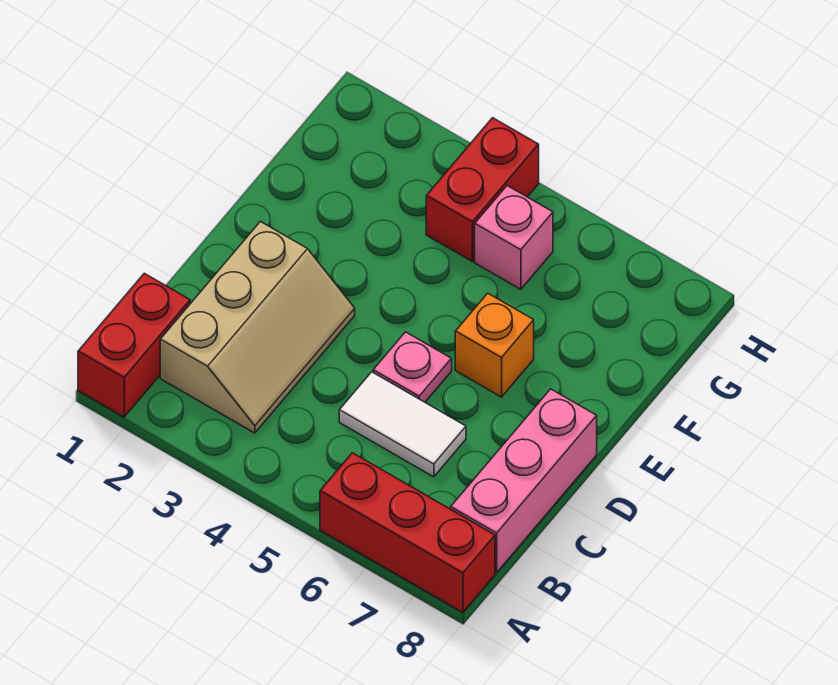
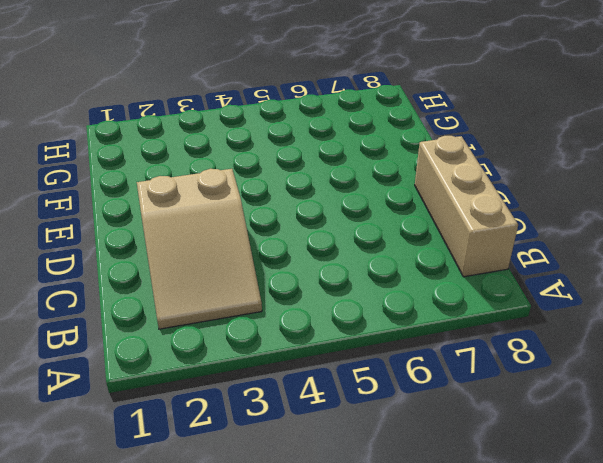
tan 2x3 slope [137,169,262,329] -> tan 2x3 slope turned to [160,222,355,433]
tan 1x3 brick [415,136,518,277] -> pink 1x3 brick [451,389,597,573]
none -> red 1x2 brick [78,273,190,417]
none -> red 1x3 brick [320,453,495,613]

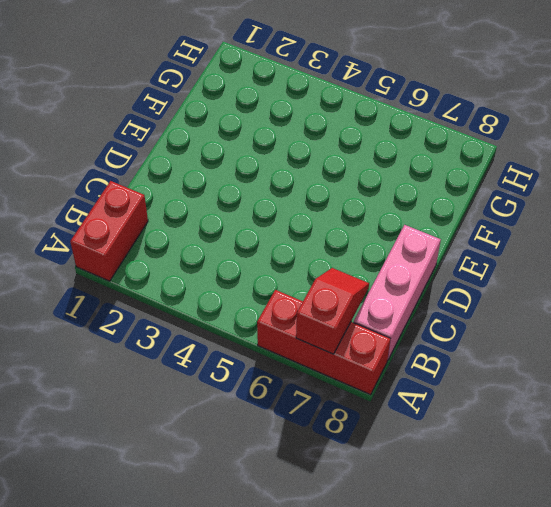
red 1x2 slope [296,268,369,354] -> none
none -> tan 2x3 slope [160,222,355,433]
none -> white 1x2 tile [339,372,466,477]

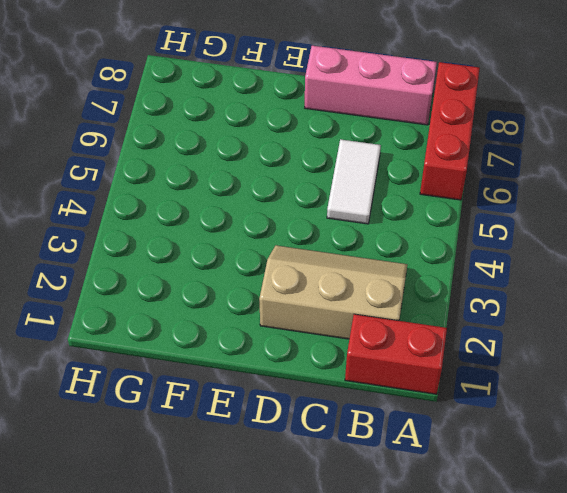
none -> pink 1x1 plate [373,332,452,402]
none -> orange 1x1 brick [455,293,534,397]

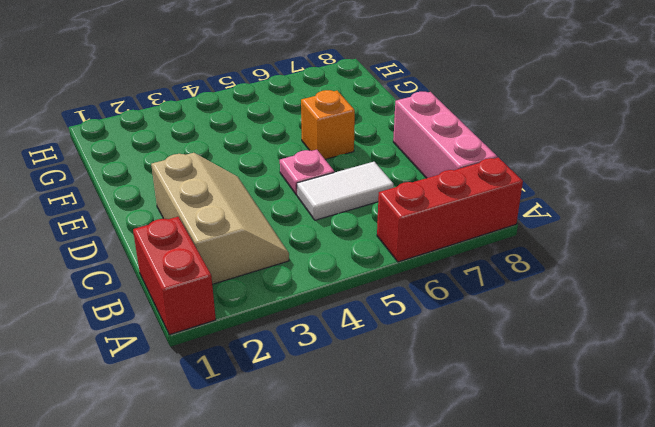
none -> red 1x2 brick [426,118,539,261]
none -> pink 1x1 brick [475,186,553,289]

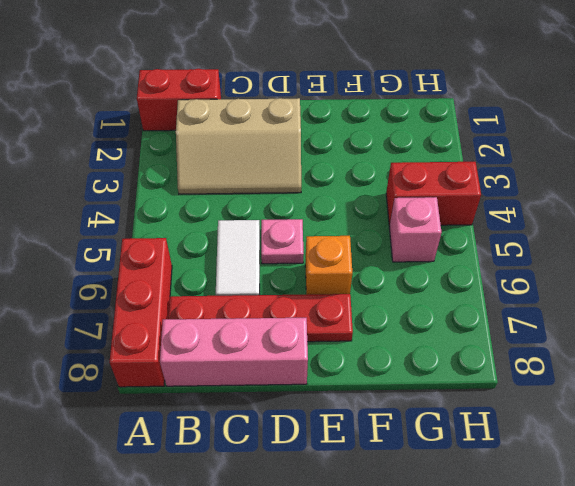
red 1x4 plate [168,294,353,342] -> none

